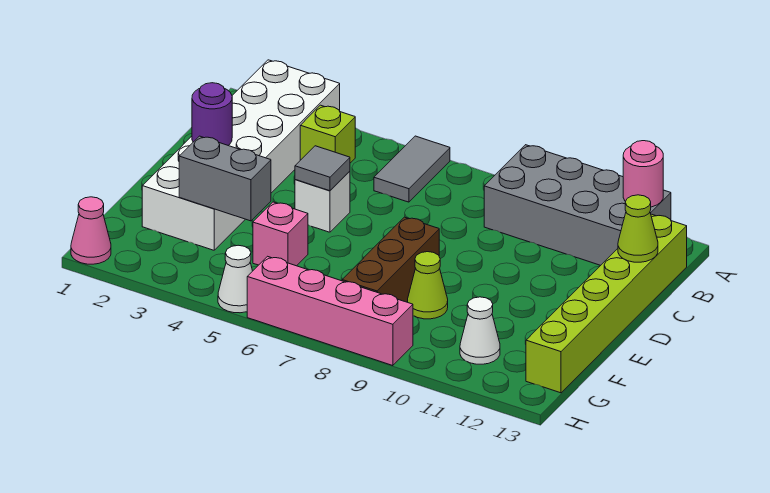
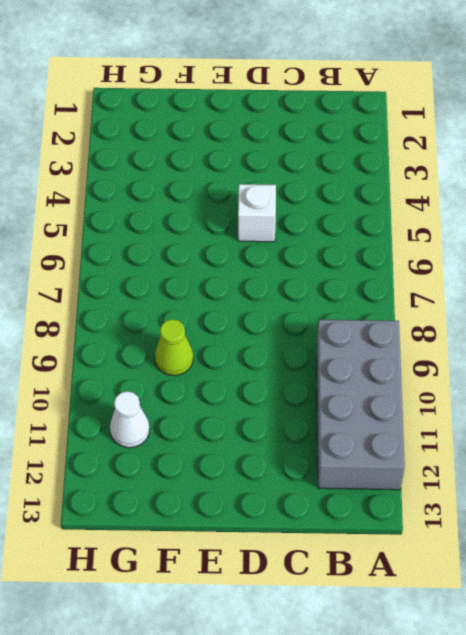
none -> white 2x6 brick [142,60,340,250]
none -> grey 1x2 tile [374,136,450,202]
none -> lime 1x1 brick [300,105,355,163]

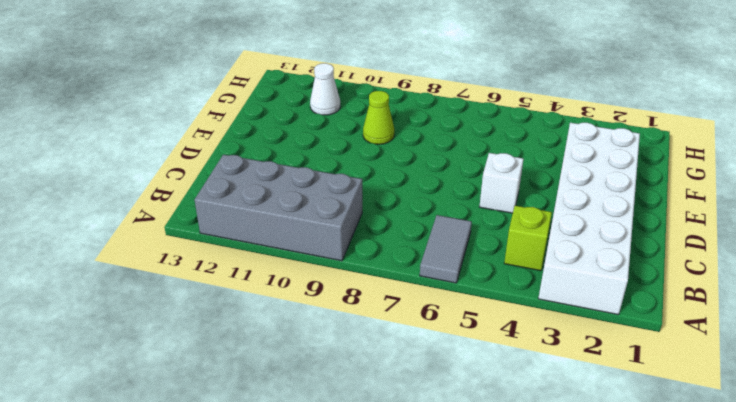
none -> lime 1x6 brick [526,214,687,393]
none -> brown 1x3 brick [342,217,439,302]
none -> pink 1x1 brick [253,202,308,266]

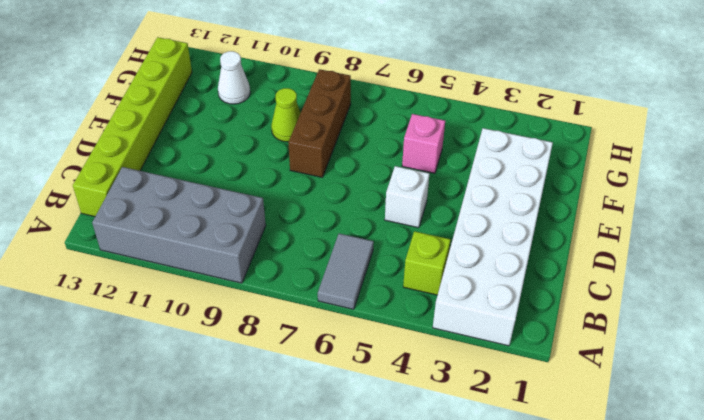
none -> pink 1x1 cone [71,197,111,264]
none -> white 1x1 cone [218,245,252,313]
none -> pink 1x4 brick [247,256,413,366]

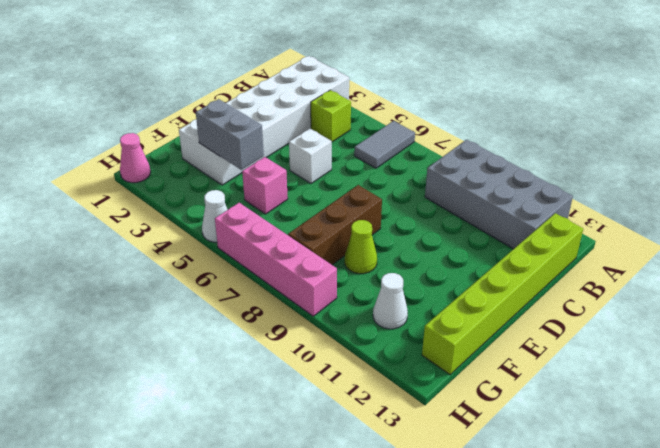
none -> pink 1x1 round brick [623,141,663,207]
none -> lime 1x1 cone [618,195,658,262]
none -> purple 1x1 round brick [192,83,232,145]

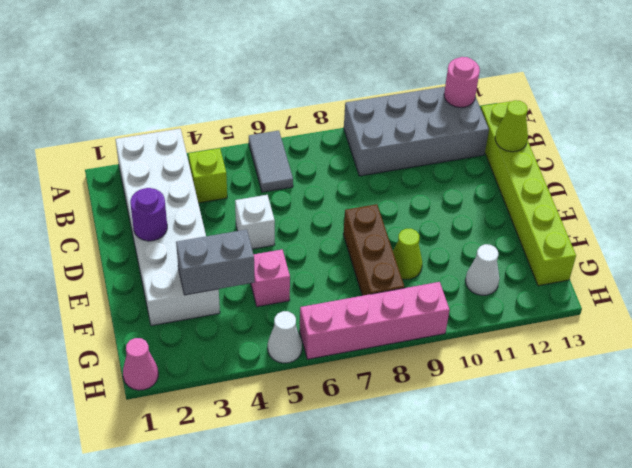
none -> grey 1x1 tile [295,146,350,191]

